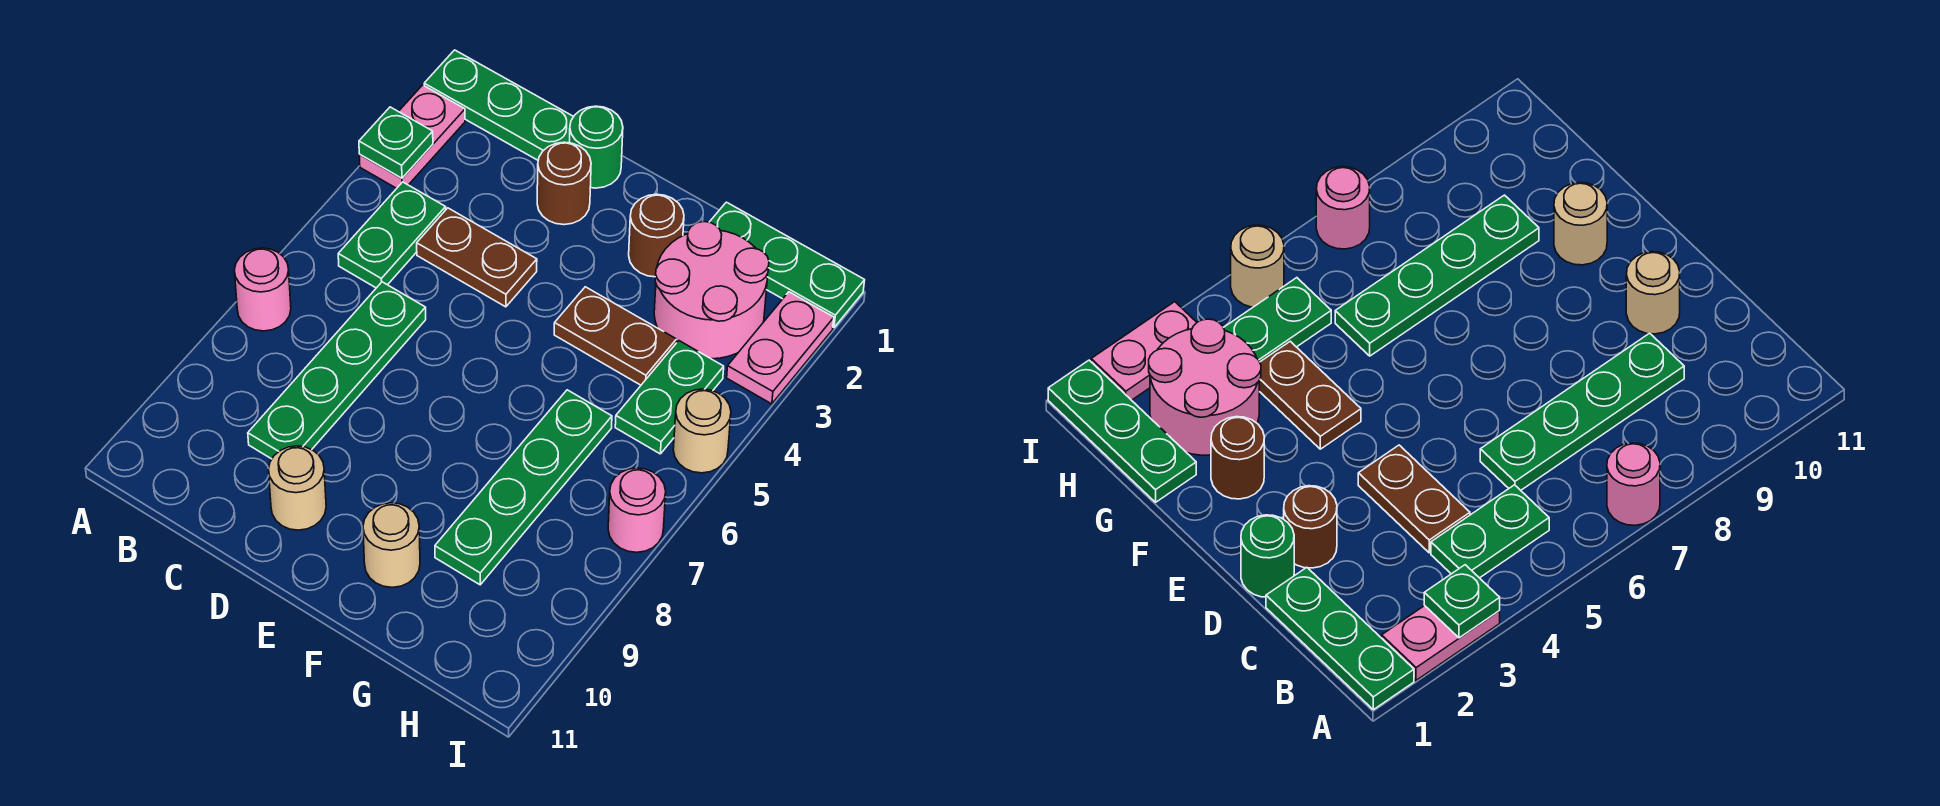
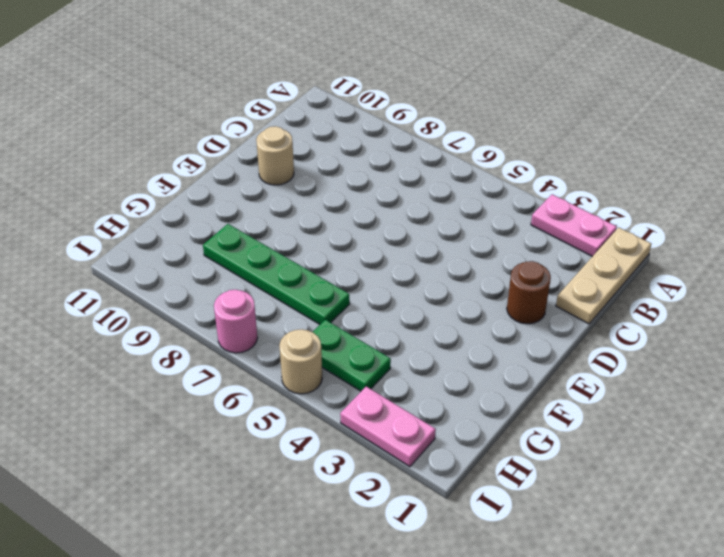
tan 1x3 plate [556,227,651,324] -> green 1x3 plate [424,50,574,160]
none -> pink 1x1 round brick [234,248,291,331]
none -> green 1x2 plate [338,182,446,288]
none -> brown 1x2 plate [417,208,537,307]

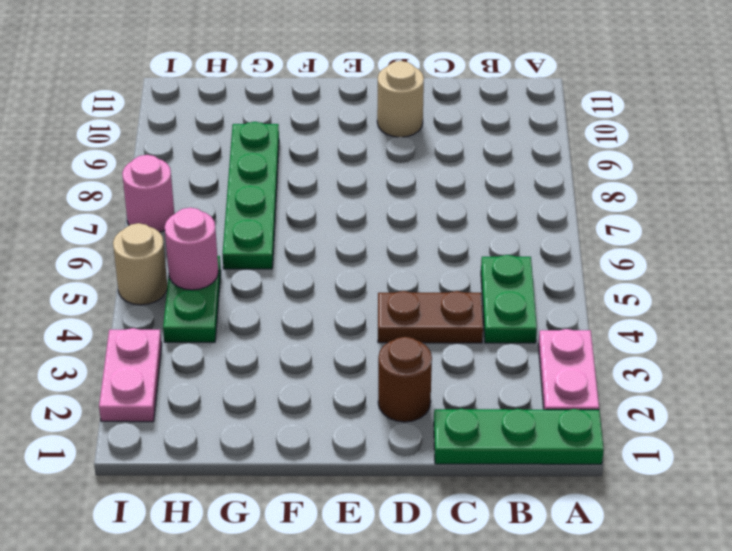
pink 1x1 round brick [165,208,218,290] -> pink 1x1 round brick moved to [234,248,291,331]
none -> green 1x4 plate [248,282,426,459]
none -> green 1x1 round brick [569,106,623,188]
none -> brown 1x1 round brick [629,194,684,277]

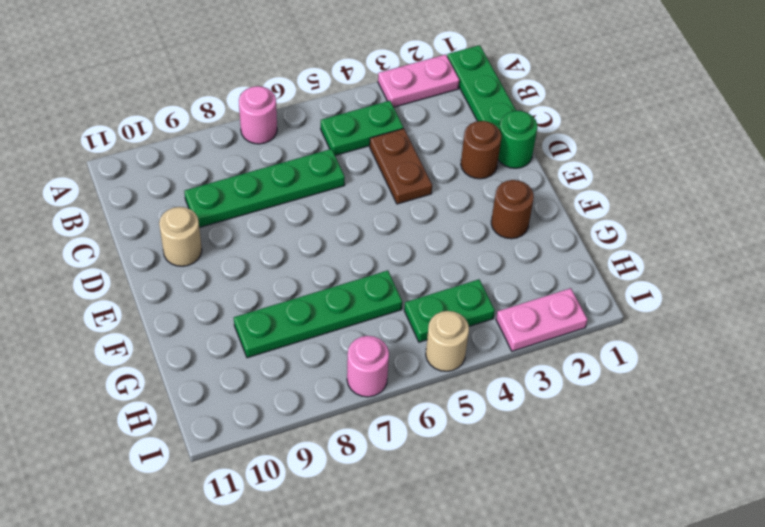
none -> brown 1x2 plate [554,287,676,385]
none -> tan 1x1 round brick [363,503,420,587]
none -> green 1x3 plate [710,202,865,328]

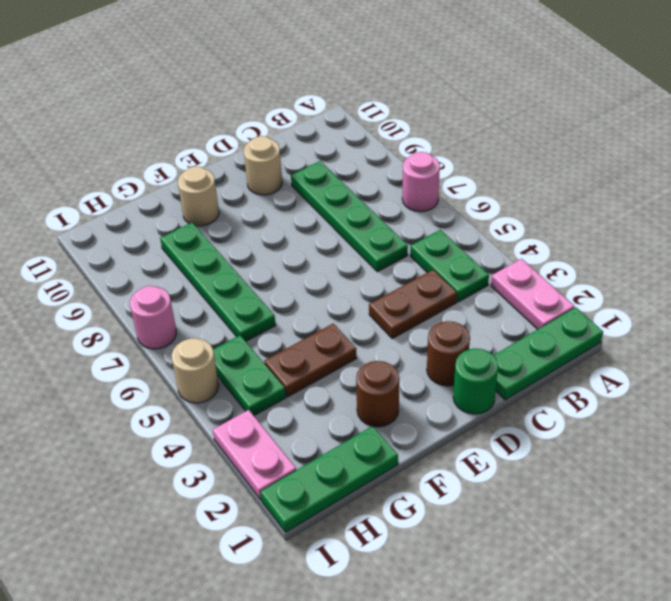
none -> pink 2x2 round brick [654,222,769,359]
none -> green 1x1 plate [359,107,433,178]

